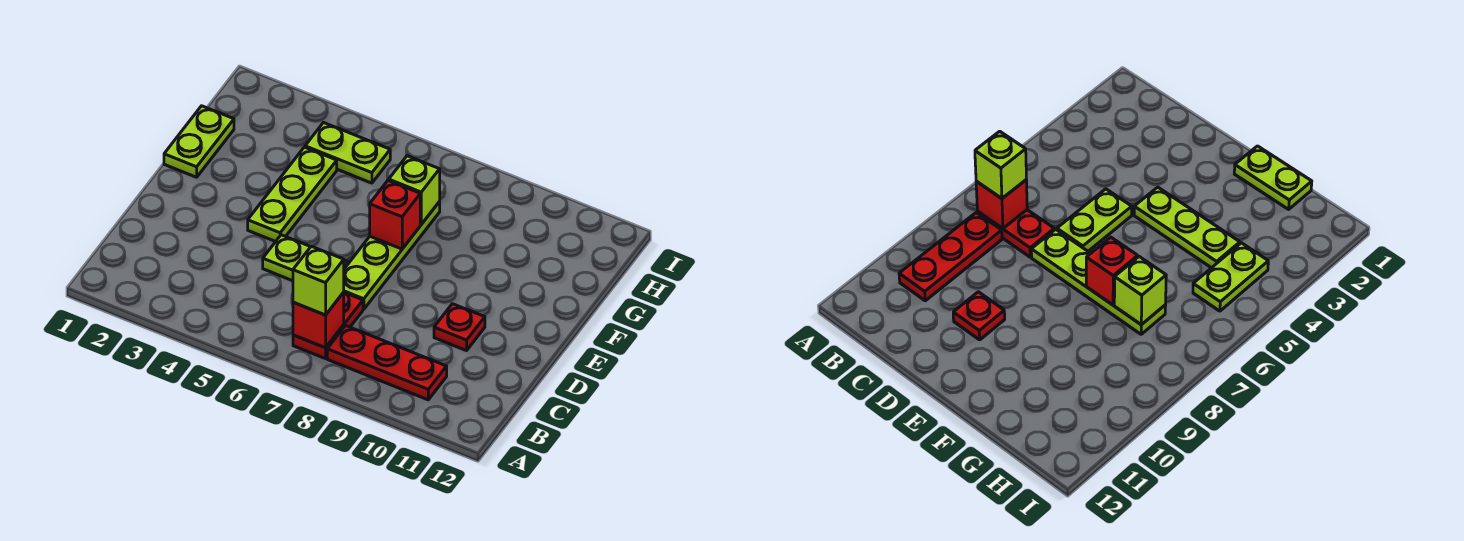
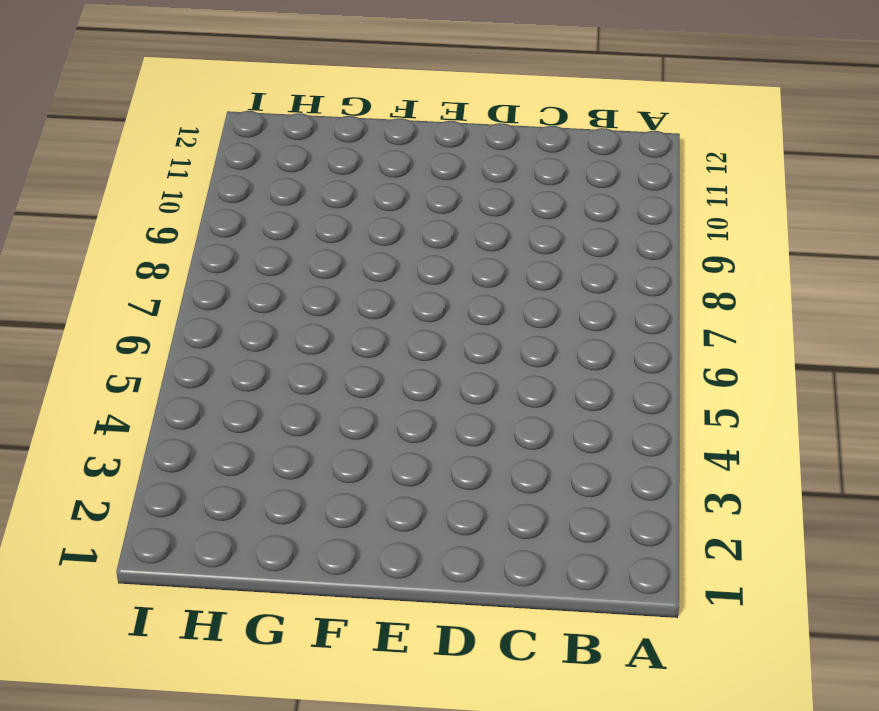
none -> red 1x2 plate [293,293,363,359]
none -> red 1x3 plate [327,326,447,400]
none -> lime 1x2 plate [263,235,348,281]

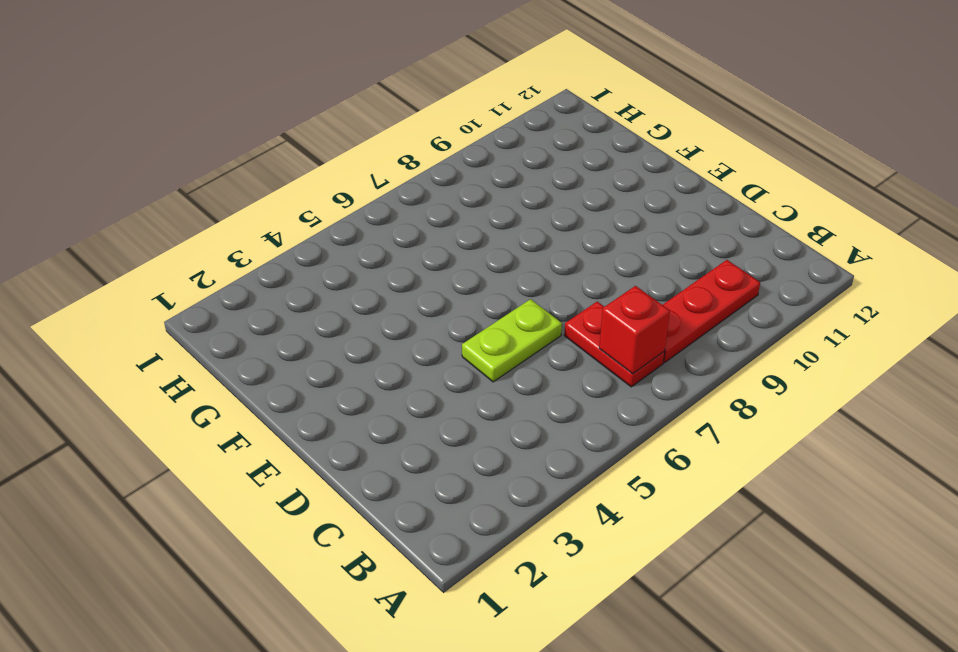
none -> lime 1x4 plate [344,202,440,309]
none -> red 1x1 plate [434,304,485,351]
none -> lime 1x3 plate [248,147,337,242]

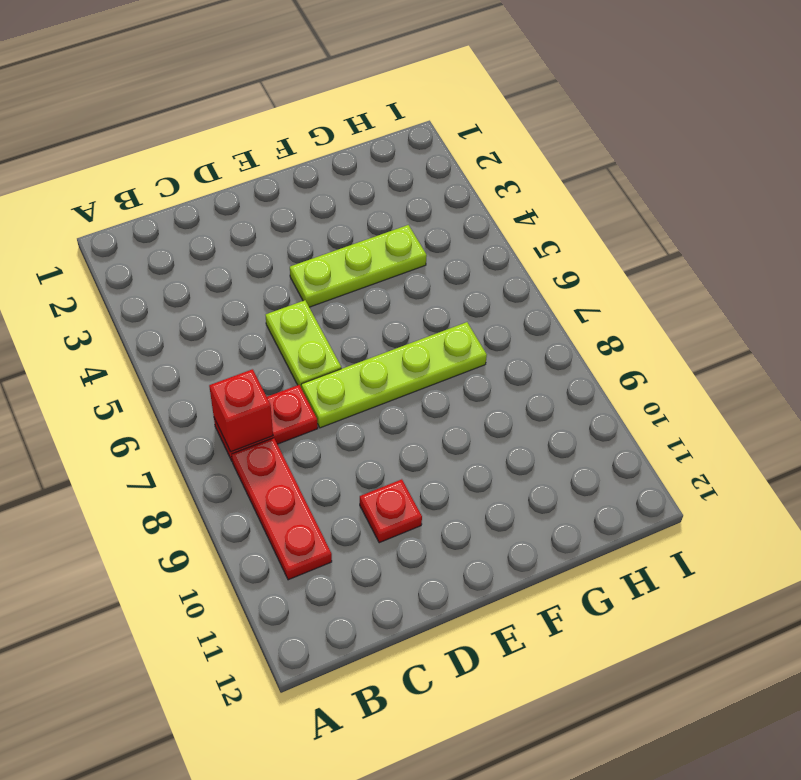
none -> lime 1x2 plate [164,106,234,177]
none -> lime 1x2 plate [305,123,390,183]
none -> red 1x1 brick [370,180,420,249]

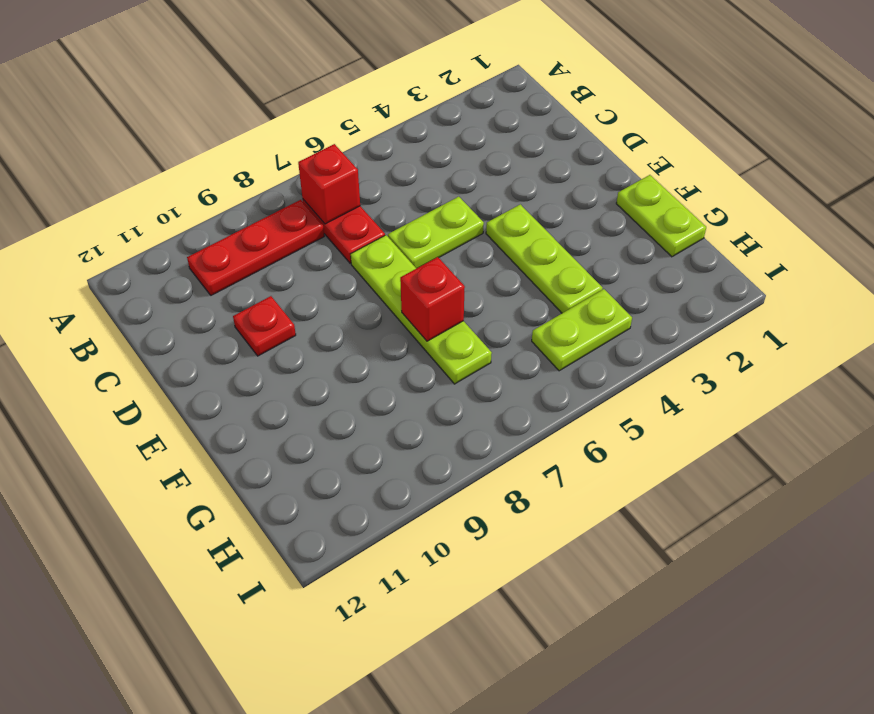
none -> lime 1x1 brick [389,156,440,224]
none -> lime 1x1 brick [293,246,344,315]

